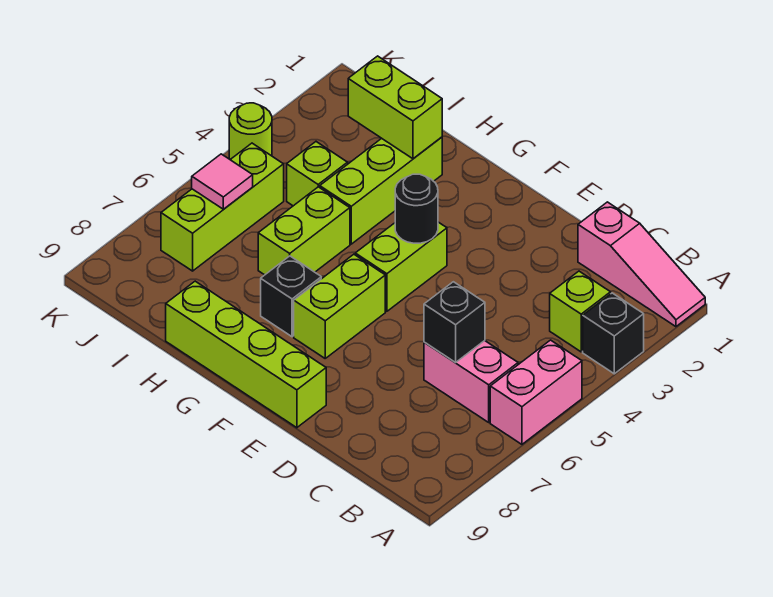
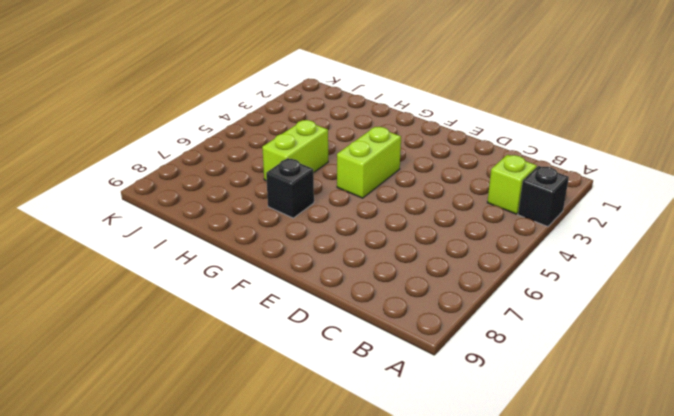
none -> pink 1x3 slope [578,202,705,327]
none -> pink 1x2 brick [490,340,582,444]
none -> pink 1x2 brick [424,341,518,422]

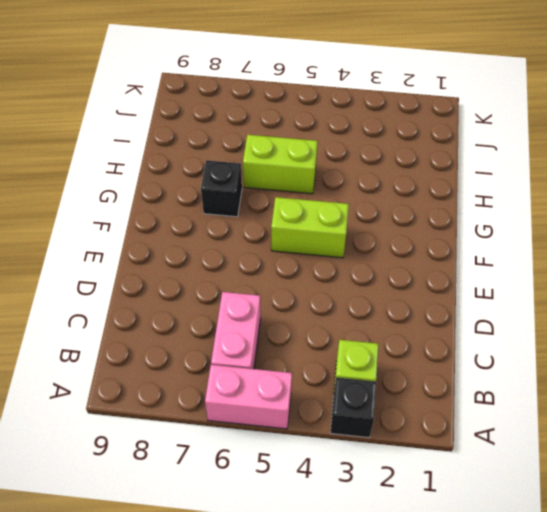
none -> pink 1x3 slope [578,202,705,327]
none -> lime 1x4 brick [166,281,326,428]
none -> lime 1x2 brick [294,254,385,358]

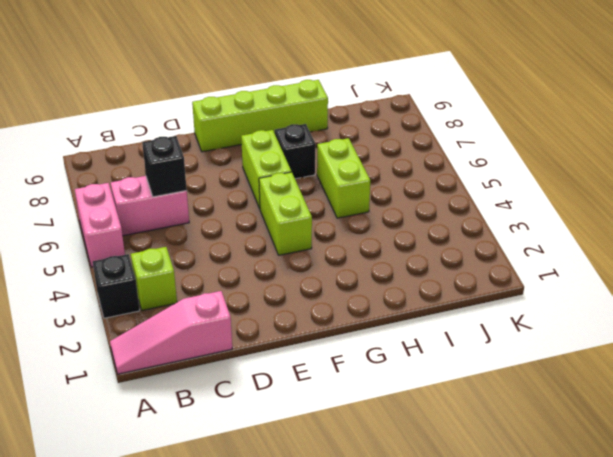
none -> lime 1x3 brick [320,137,442,244]
none -> lime 1x1 brick [287,142,348,206]
none -> lime 1x3 brick [161,143,284,271]

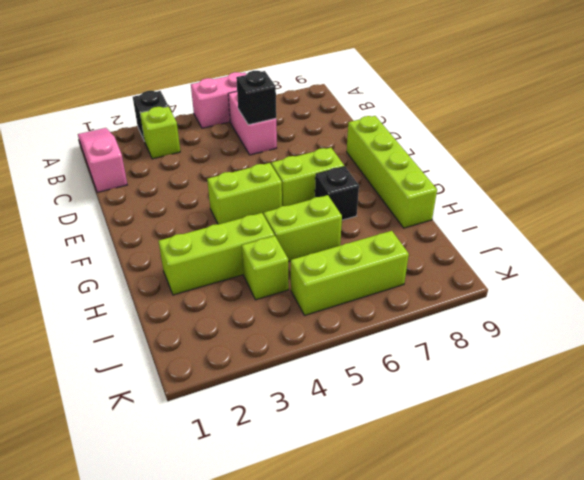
none -> lime 1x1 round brick [229,103,272,159]
none -> black 1x1 round brick [395,174,438,243]
none -> lime 1x2 brick [348,56,442,159]

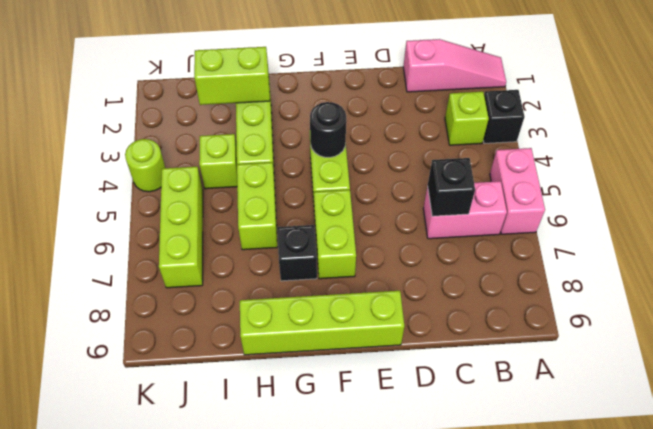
none -> pink 1x1 tile [192,154,253,209]

